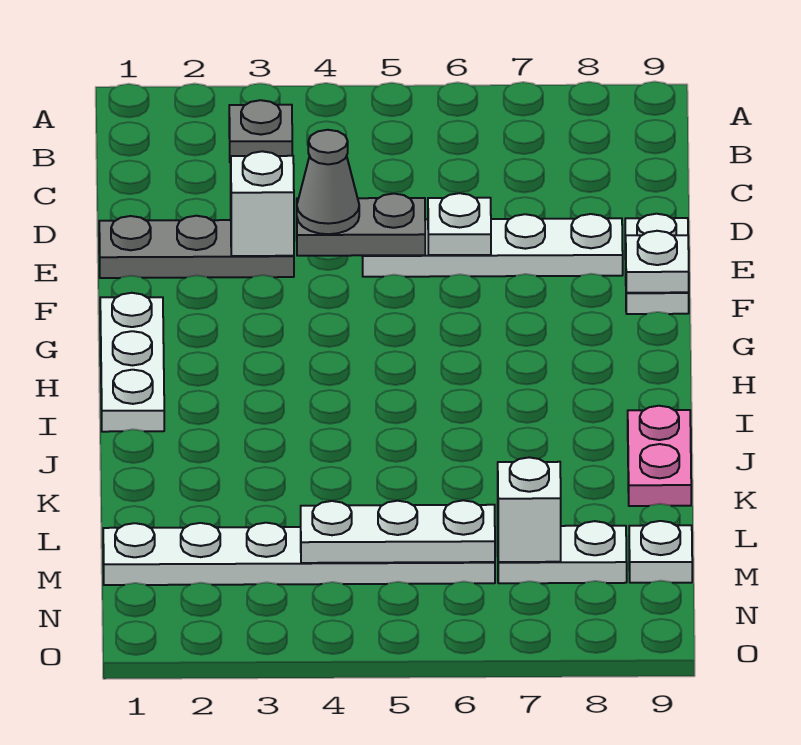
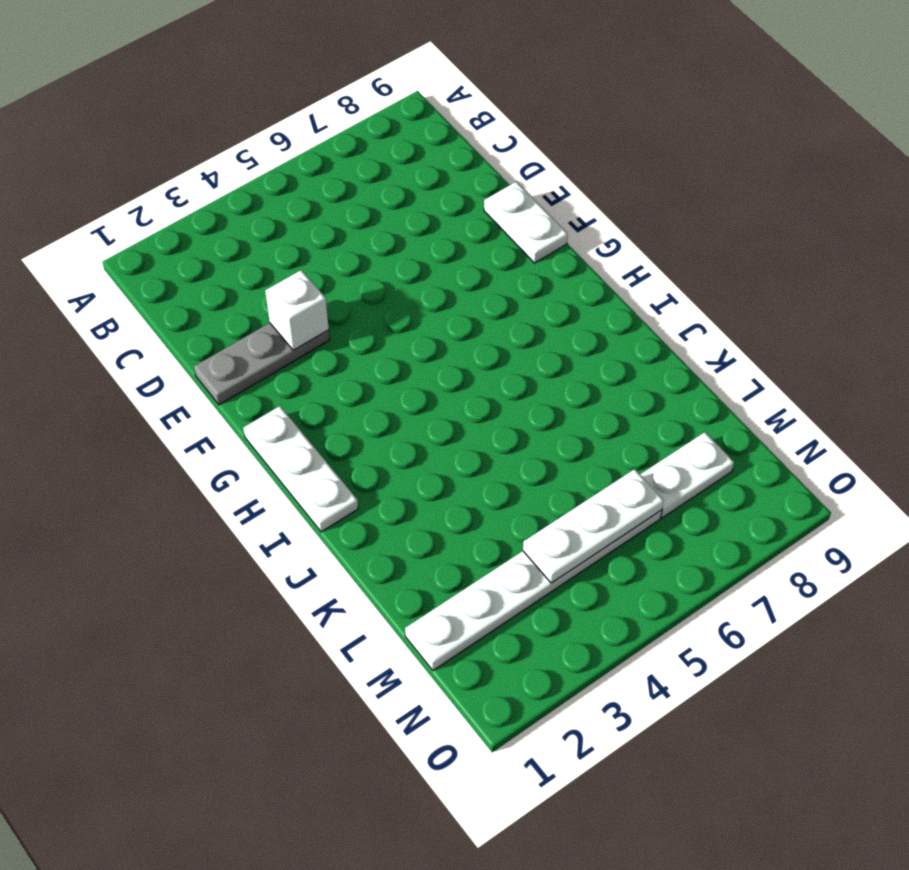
none -> grey 1x1 plate [229,100,292,162]
none -> white 1x4 plate [363,214,623,277]
none -> pink 1x2 plate [628,406,691,506]

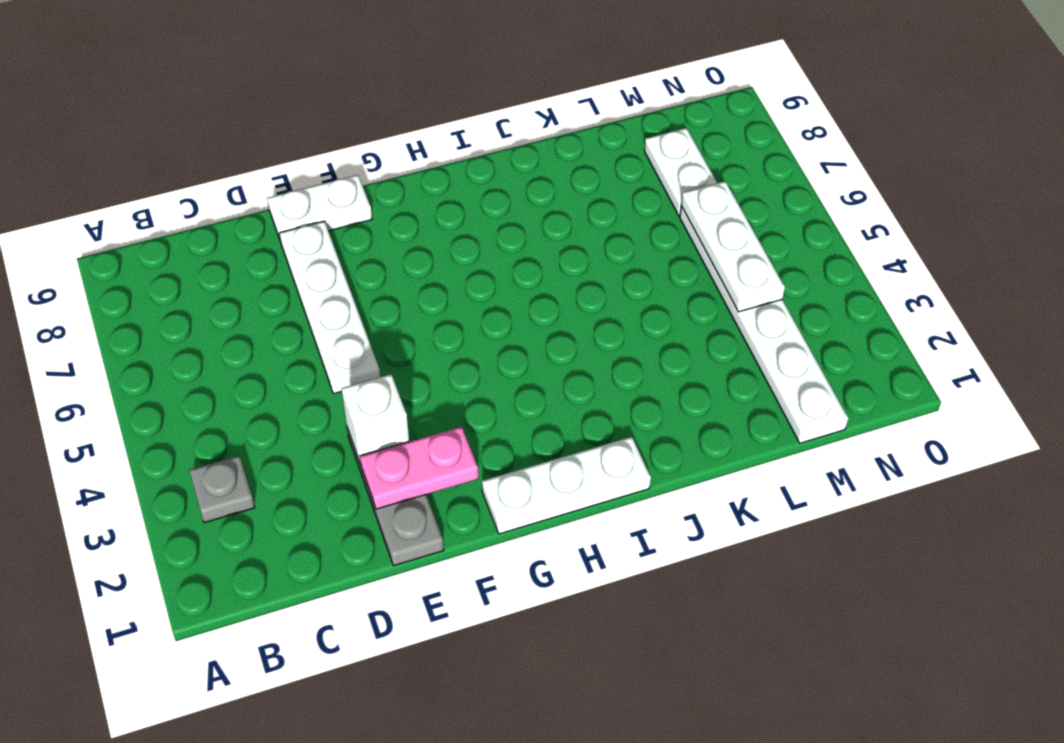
pink 1x2 plate [360,427,478,509] -> pink 1x2 plate moved to [628,406,691,506]
none -> white 1x1 plate [629,521,692,583]
none -> grey 1x2 plate [297,194,425,256]
none -> white 1x1 plate [428,193,491,255]

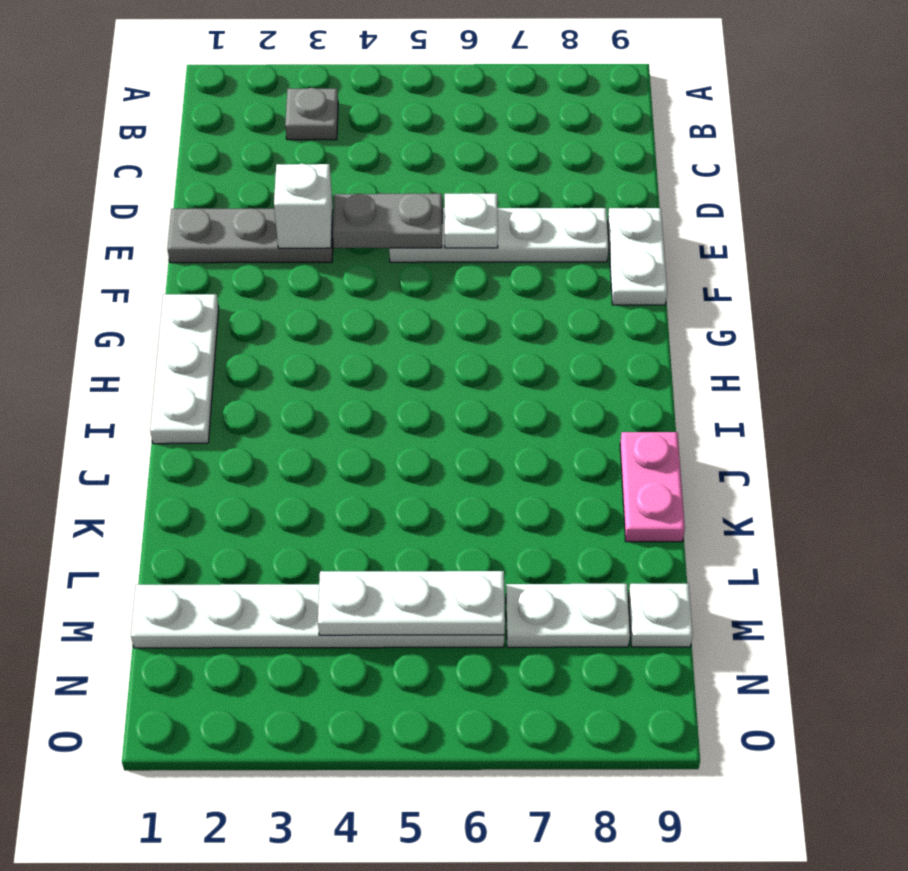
none -> white 1x1 plate [625,231,689,293]
none -> white 1x1 brick [498,457,561,562]
none -> grey 1x1 cone [297,130,359,234]

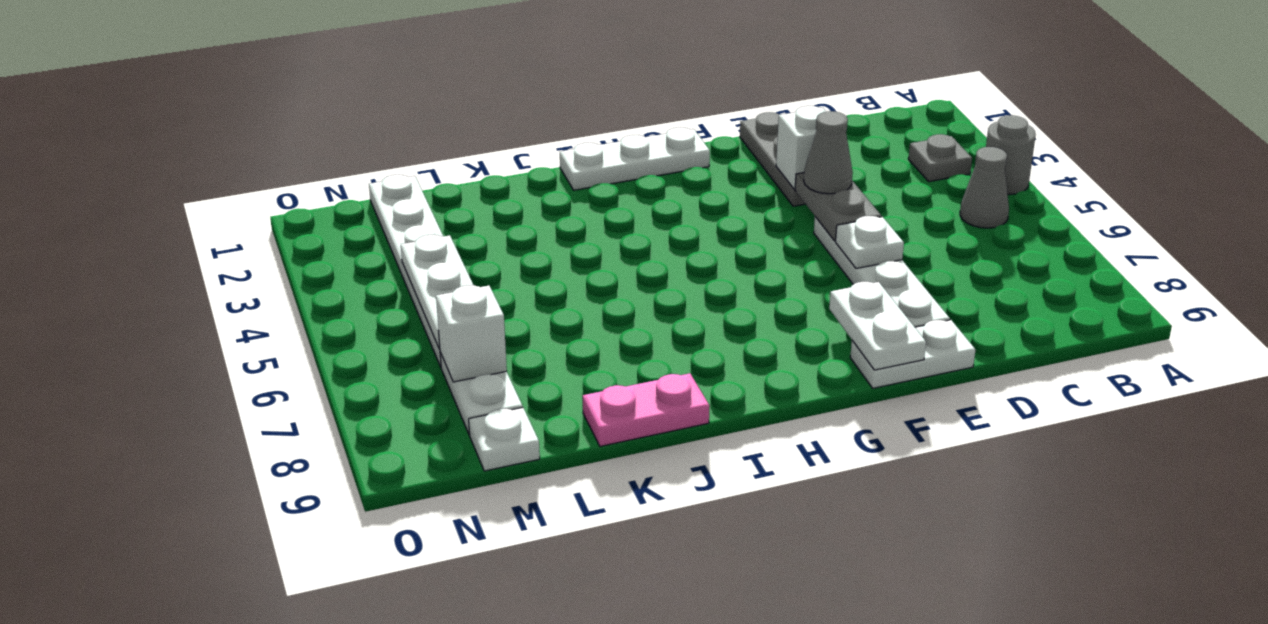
grey 1x1 round brick [986,115,1036,195] -> none
grey 1x1 cone [960,147,1009,228] -> none
white 1x2 plate [829,282,926,370] -> white 1x1 plate [625,231,689,293]

